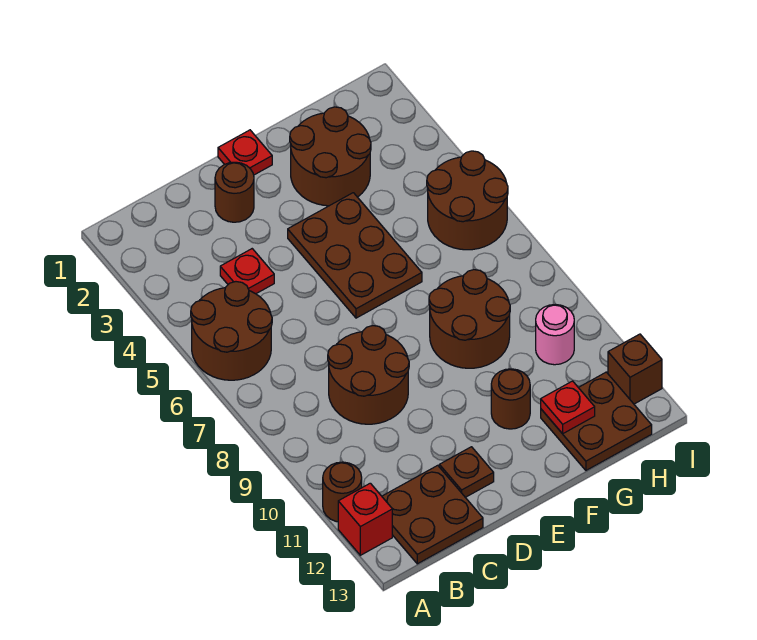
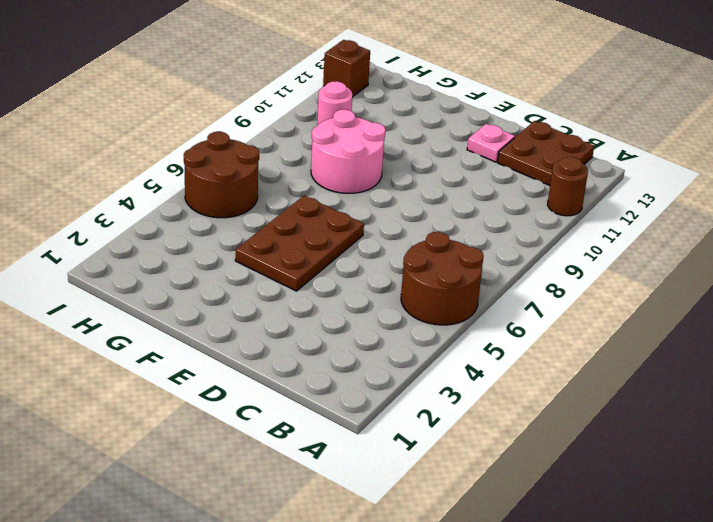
pink 1x1 plate [467,124,515,162] -> brown 1x1 plate [439,447,494,497]
pink 2x2 round brick [311,110,386,193] -> brown 2x2 round brick [429,270,510,368]
none -> red 1x1 brick [338,483,392,555]
none -> red 1x1 plate [220,249,274,294]
none -> brown 2x2 round brick [328,326,409,424]

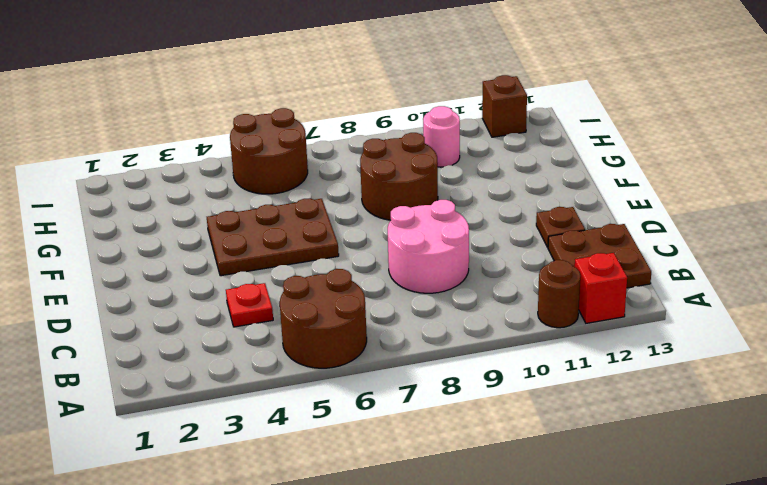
pink 2x2 round brick [388,200,469,293] -> brown 2x2 round brick [328,326,409,424]
none -> brown 1x1 round brick [215,162,254,222]
none -> red 1x1 plate [218,130,272,175]
none -> brown 2x2 round brick [290,107,371,206]

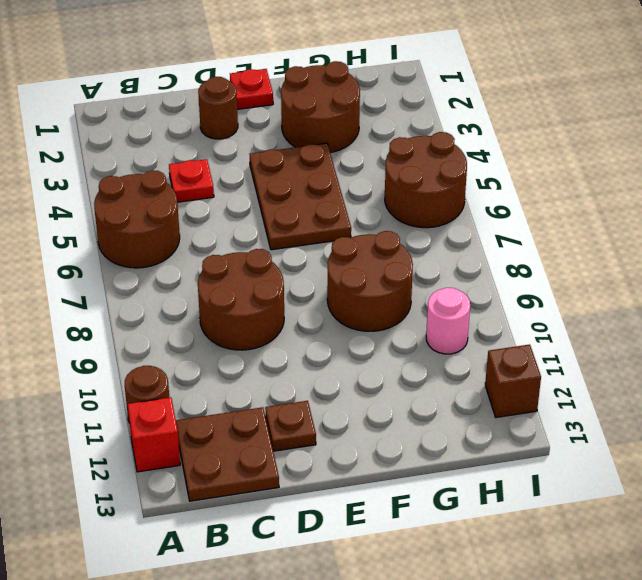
none -> brown 1x1 round brick [491,369,530,429]
none -> brown 2x2 plate [541,372,652,470]
none -> red 1x1 plate [541,381,595,434]

